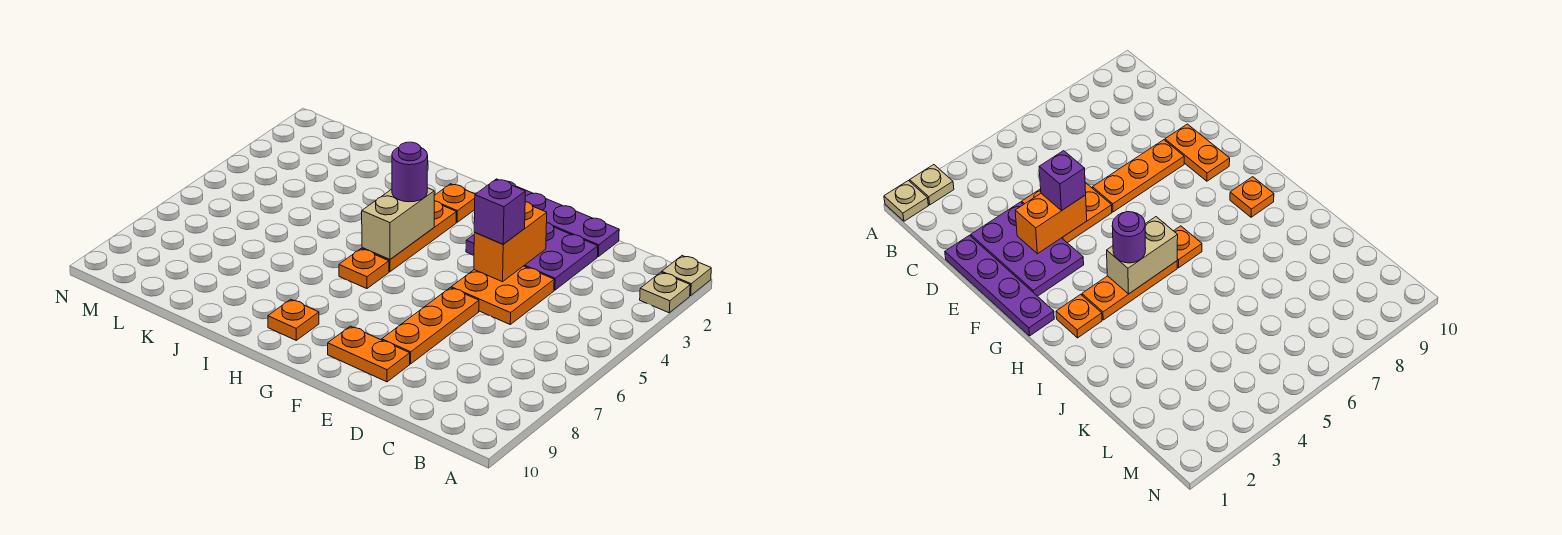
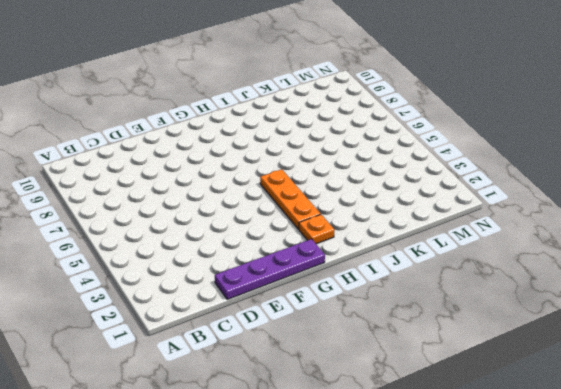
none -> tan 1x1 plate [662,256,711,296]
none -> tan 1x1 plate [640,272,690,313]
none -> purple 2x3 plate [466,223,598,290]

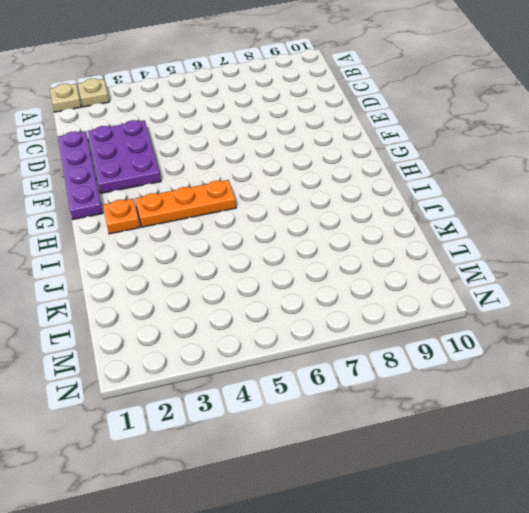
none -> orange 2x2 plate [451,266,554,324]
none -> orange 1x3 plate [382,288,479,364]
none -> orange 1x2 plate [328,326,410,382]

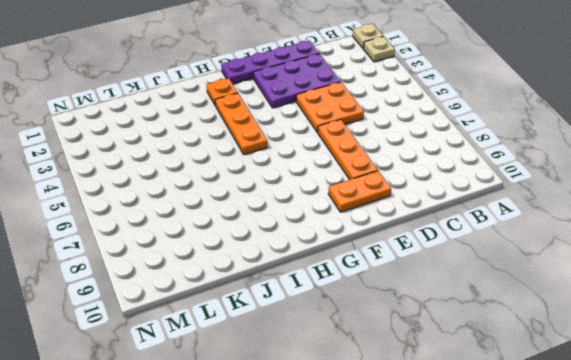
none -> orange 1x1 plate [339,249,389,289]
none -> orange 1x1 plate [268,299,319,340]
none -> orange 1x2 brick [474,202,547,282]

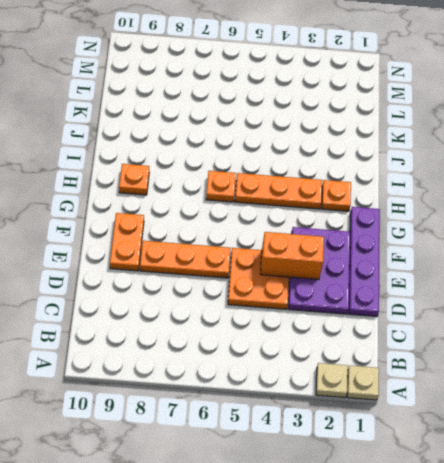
none -> tan 1x2 brick [362,188,434,260]
none -> purple 1x1 brick [474,179,525,244]
none -> purple 1x1 round brick [392,142,428,202]

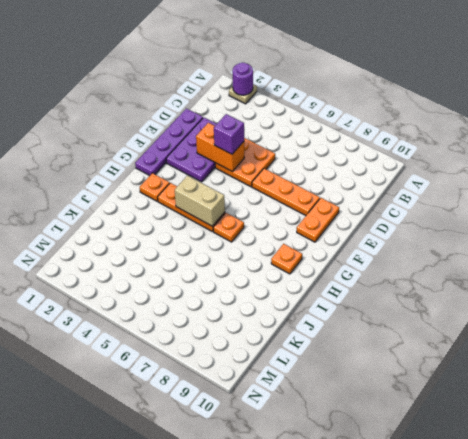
purple 1x1 round brick [232,63,253,95] -> purple 1x1 round brick moved to [392,142,428,202]
none -> tan 1x1 plate [662,256,711,296]

